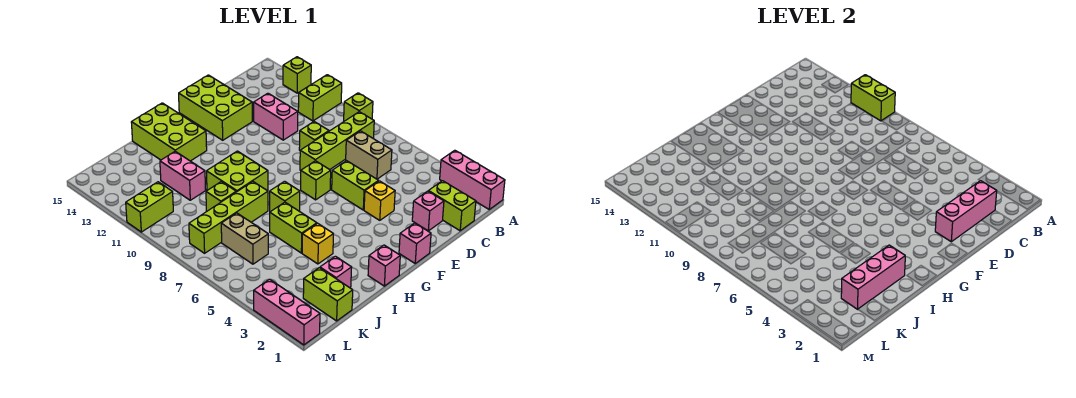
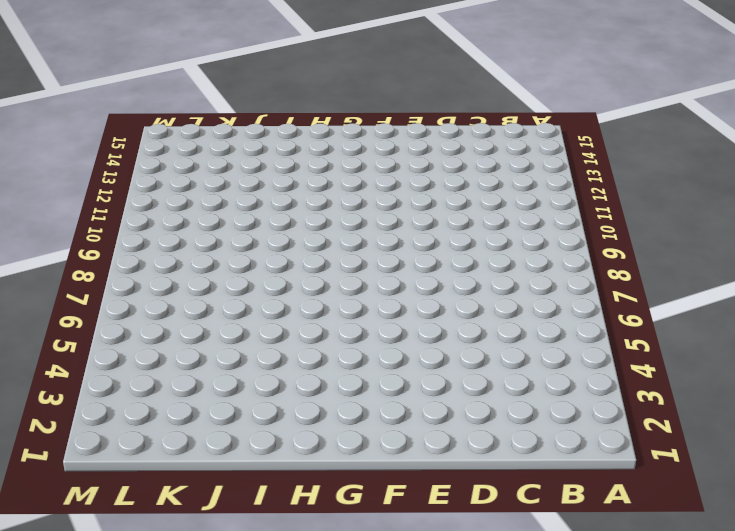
none -> pink 1x3 brick [440,150,505,209]
none -> lime 1x1 brick [344,93,373,121]
none -> lime 1x2 brick [298,75,342,121]
none -> lime 1x1 brick [283,57,311,93]

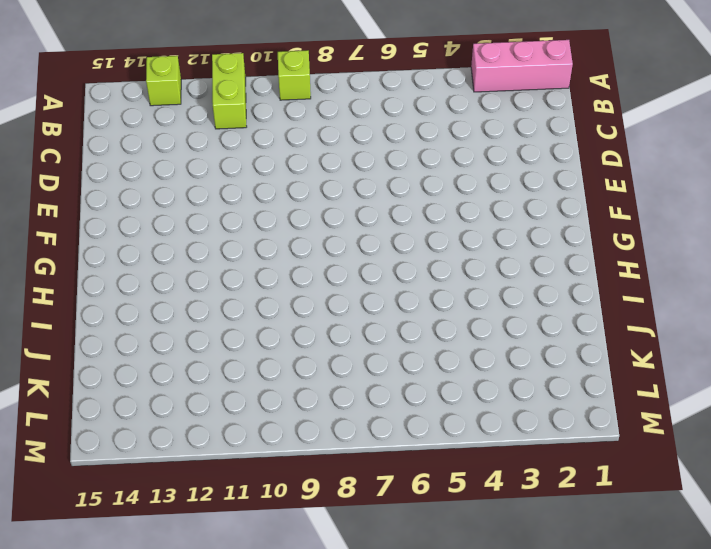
none -> lime 1x4 brick [300,112,374,170]
none -> lime 1x2 brick [429,181,476,231]
none -> tan 1x2 brick [346,131,392,179]
none -> pink 1x1 brick [412,191,444,231]

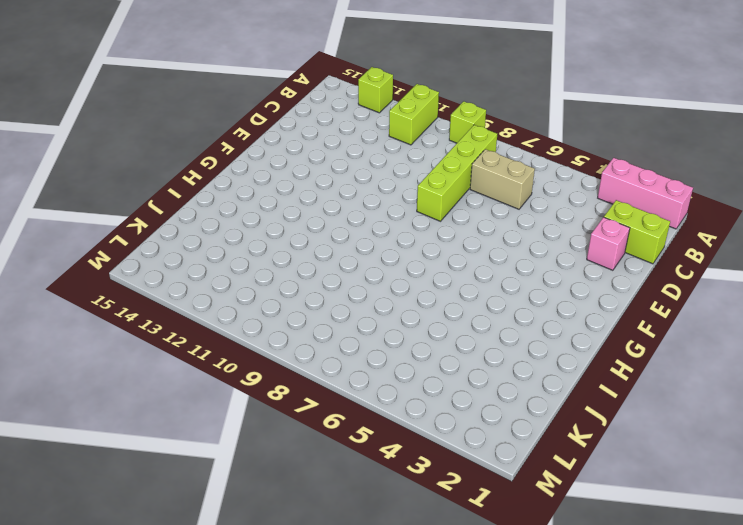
none -> lime 1x1 brick [299,122,329,150]
none -> pink 1x2 brick [254,93,298,140]
none -> yellow 1x1 brick [364,181,395,220]
none -> lime 1x2 brick [332,161,378,210]

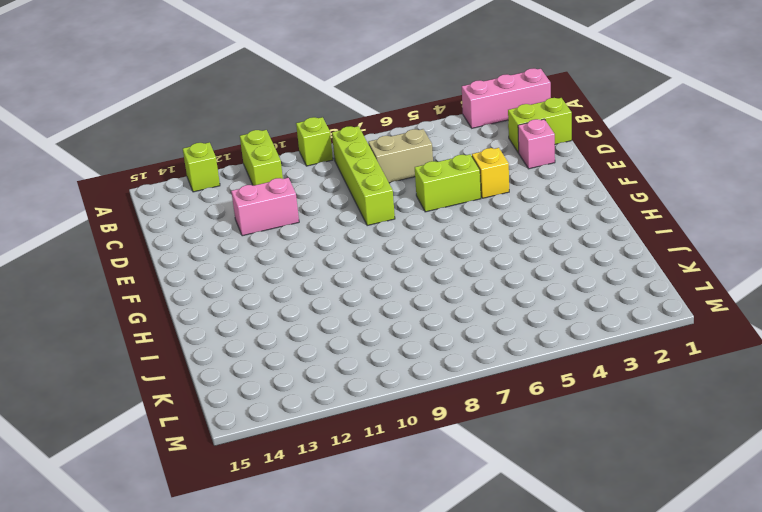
none -> lime 1x1 brick [299,122,329,150]
none -> lime 2x3 brick [179,75,252,140]
none -> pink 1x1 brick [399,223,431,263]
none -> lime 1x1 brick [301,161,331,200]

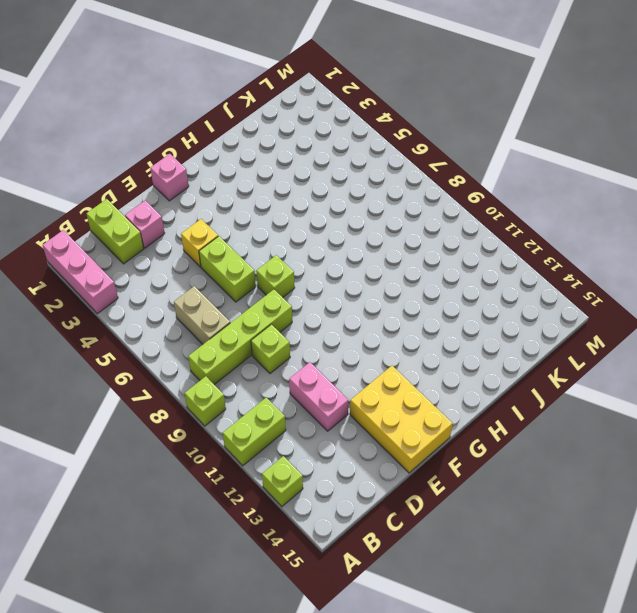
yellow 2x3 brick [350,366,453,473] -> lime 2x3 brick [179,75,252,140]
none -> pink 1x1 brick [368,245,400,286]
none -> lime 1x1 brick [270,181,300,212]
none -> lime 2x2 brick [207,151,268,192]
none -> lime 2x3 brick [131,103,207,161]

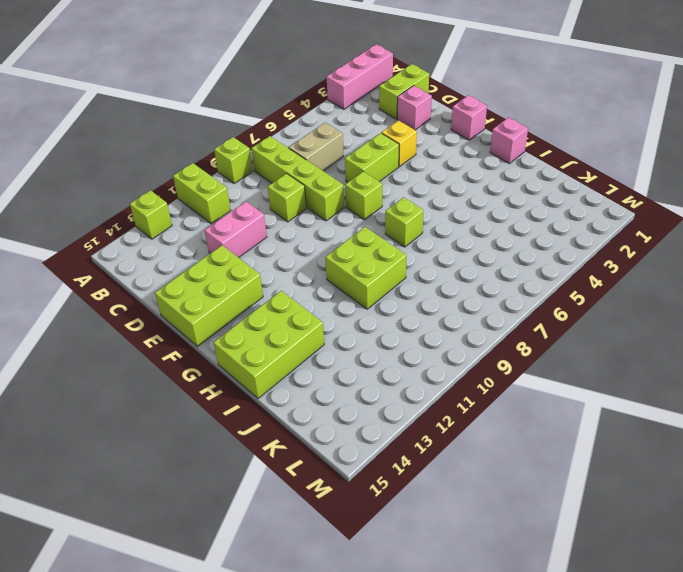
none -> yellow 1x1 brick [302,223,333,264]
none -> lime 1x2 brick [270,202,317,253]
none -> lime 1x4 brick [189,182,268,253]
none -> pink 1x1 brick [320,256,352,288]

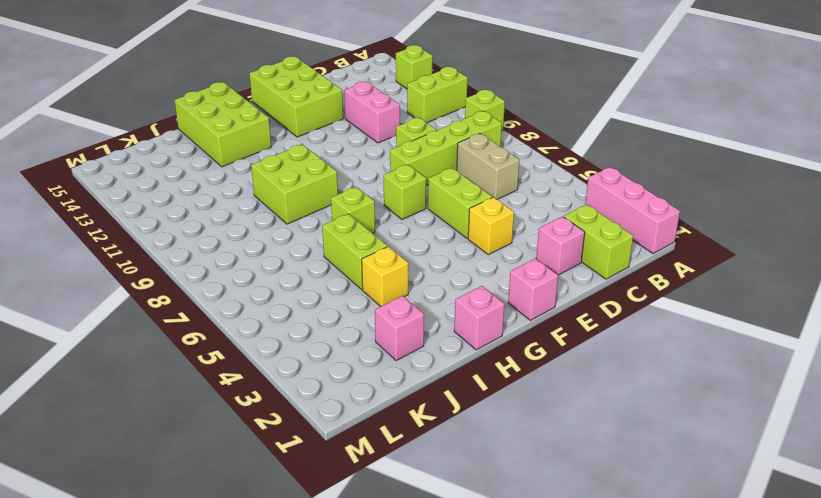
none -> lime 1x4 brick [189,182,268,253]
none -> lime 1x1 brick [206,182,236,211]
none -> pink 1x2 brick [160,151,206,200]
none -> lime 1x2 brick [303,268,353,321]

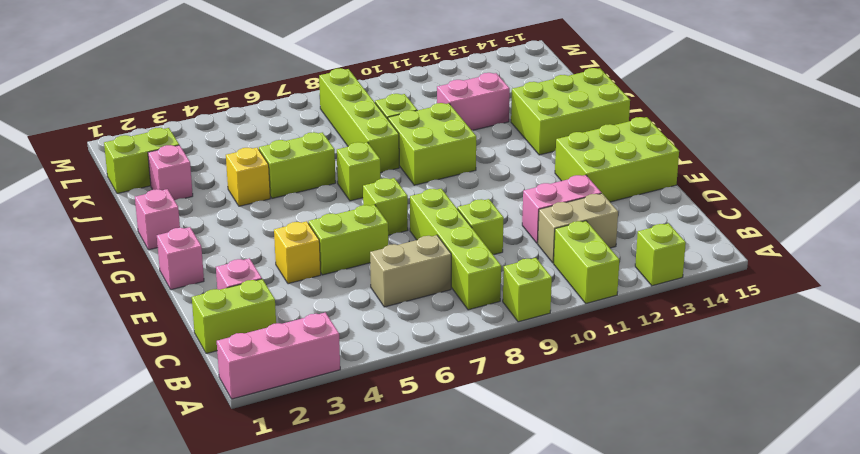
tan 1x2 brick [538,194,618,263] -> tan 1x2 brick moved to [221,213,268,264]
none -> lime 1x2 brick [126,182,173,232]
none -> pink 1x3 brick [254,279,320,345]
none -> lime 1x2 brick [851,75,895,121]
none -> pink 1x3 brick [935,181,997,242]

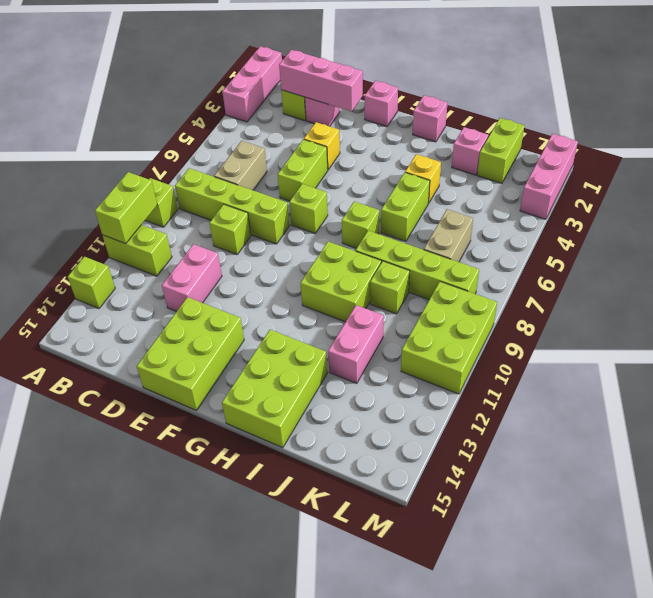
lime 2x3 brick [401,282,497,394] -> lime 1x2 brick [126,182,173,232]
none -> pink 1x3 brick [841,245,905,309]

